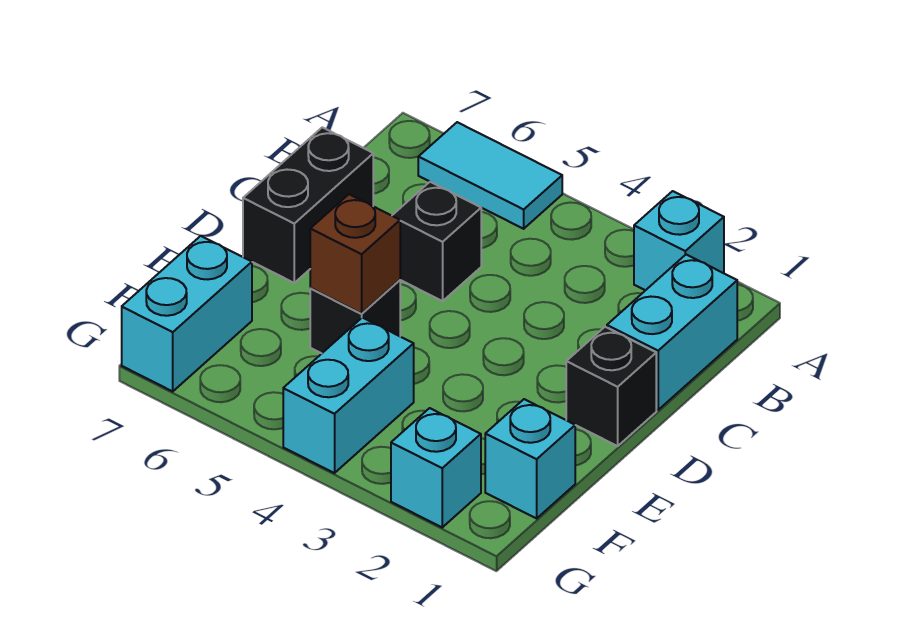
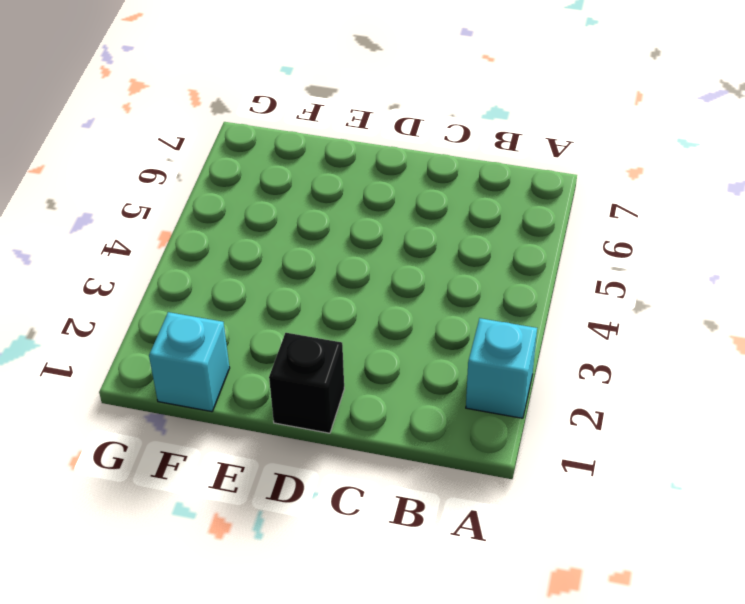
none -> cyan 1x2 tile [418,122,562,229]
none -> cyan 1x2 brick [607,255,737,410]
none -> black 1x1 brick [392,182,481,301]

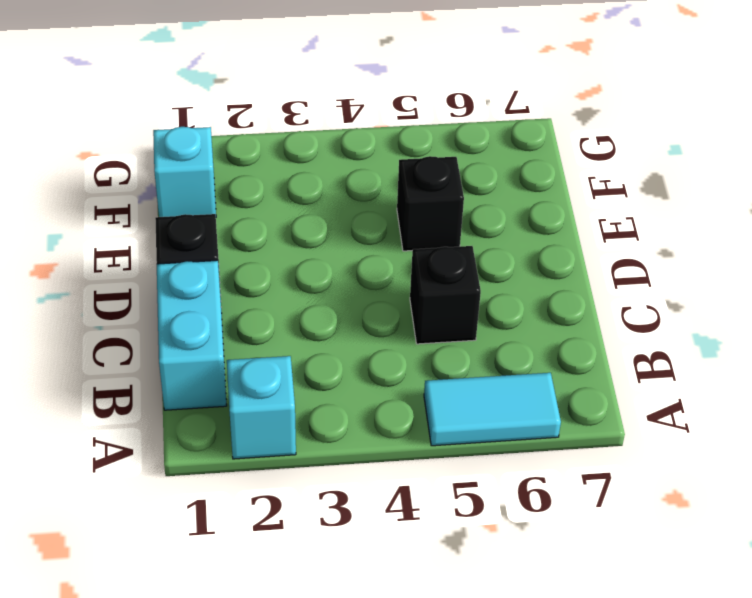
none -> black 1x2 brick [243,127,373,283]
none -> cyan 1x2 brick [283,318,414,473]
none -> cyan 1x2 brick [122,236,252,391]

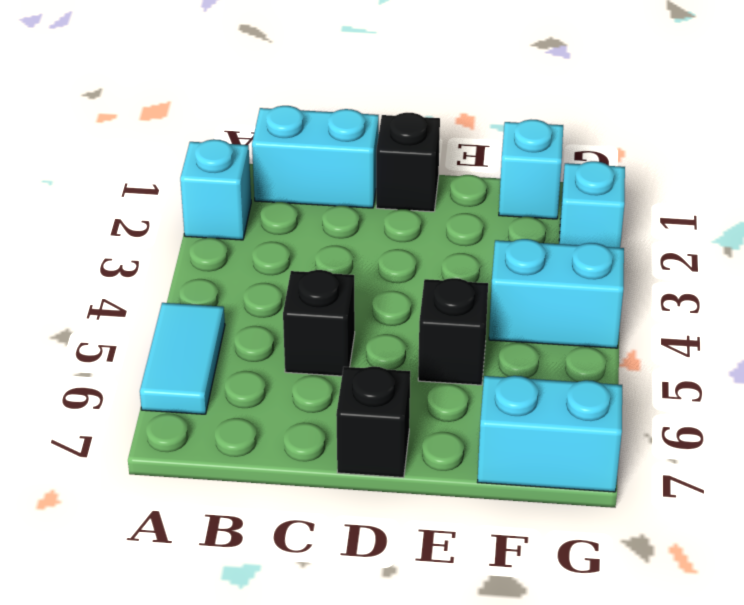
black 1x1 brick [336,367,410,478] -> black 1x2 brick [243,127,373,283]
none -> brown 1x1 brick [310,194,400,314]

